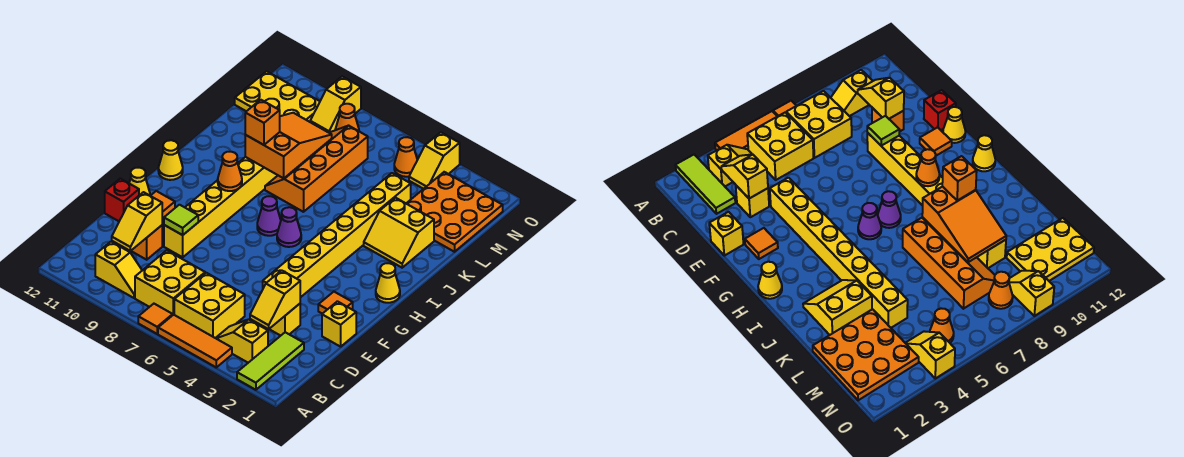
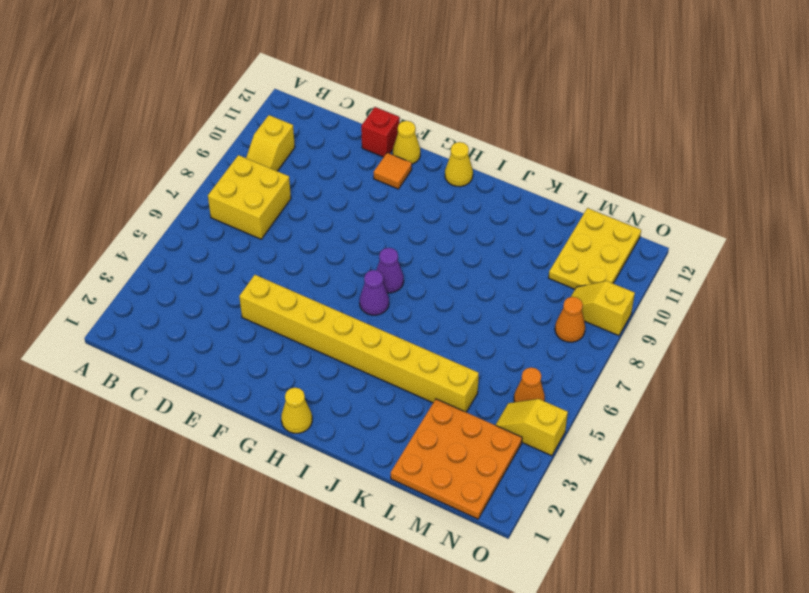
none -> lime 1x3 tile [237,332,304,390]
none -> orange 1x3 tile [158,315,232,367]
none -> orange 1x1 tile [138,304,173,334]
none -> yellow 1x2 slope [216,319,268,363]

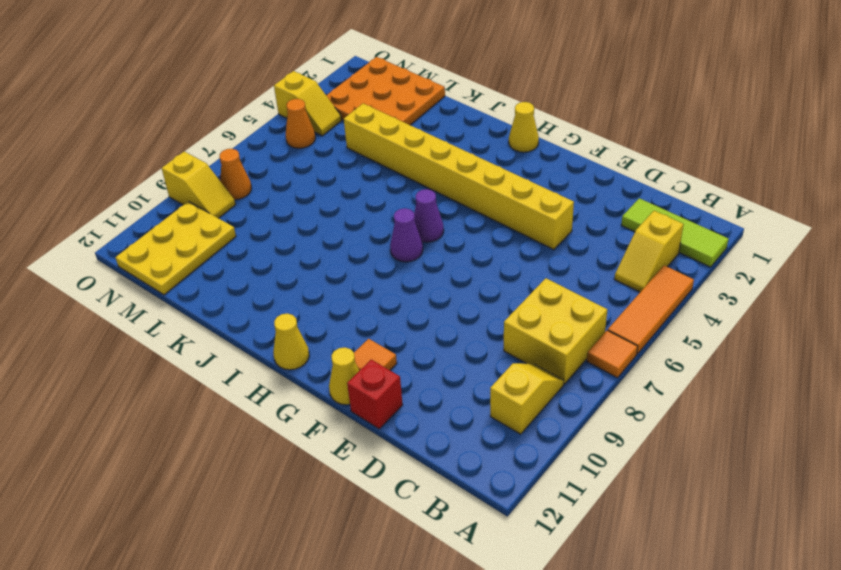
none -> yellow 2x2 brick [174,273,245,338]
none -> yellow 1x1 brick [270,304,300,336]
none -> orange 1x1 brick [131,225,162,260]
none -> yellow 1x1 brick [322,301,356,347]

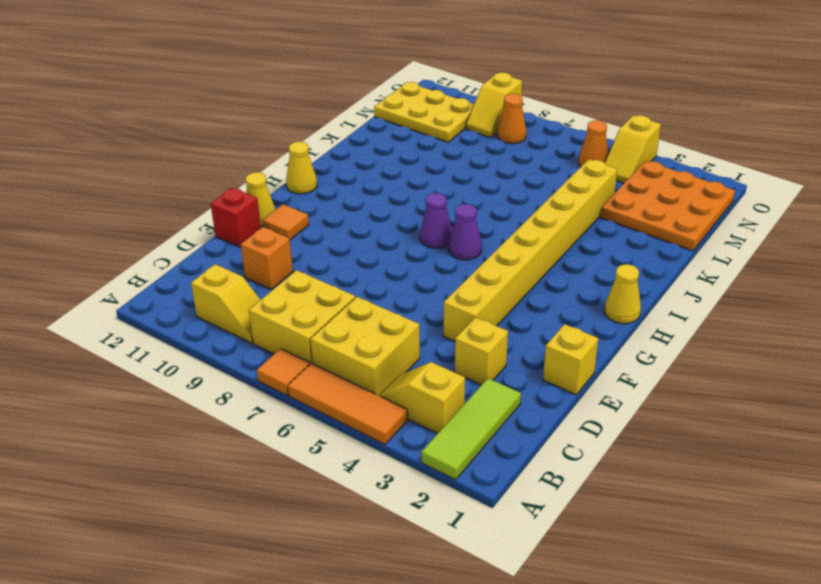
none -> yellow 1x8 brick [164,157,278,257]
none -> orange 1x1 tile [318,292,353,314]
none -> yellow 2x2 slope [364,198,434,268]
none -> orange 2x4 slope [265,126,368,212]

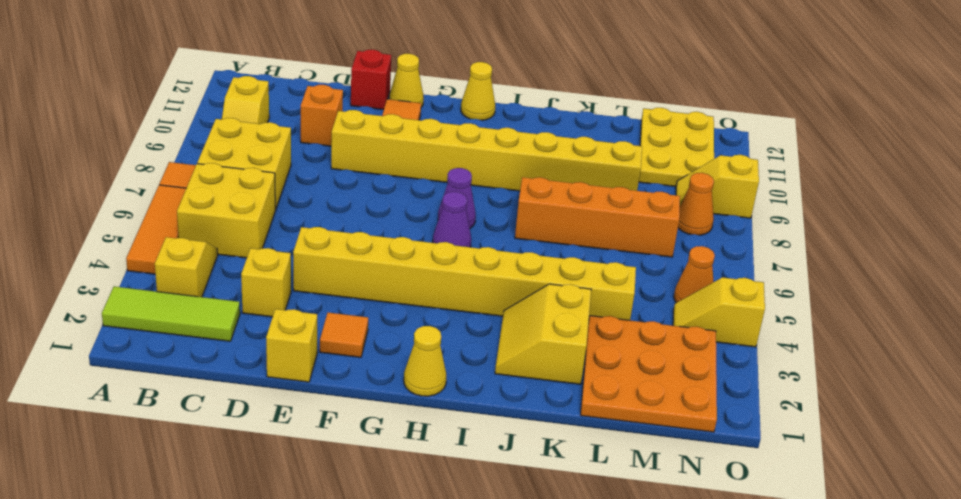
none -> yellow 1x2 slope [250,270,300,329]
none -> yellow 1x2 slope [112,192,162,251]
none -> lime 1x1 tile [164,205,198,235]
none -> orange 1x1 cone [218,152,242,191]

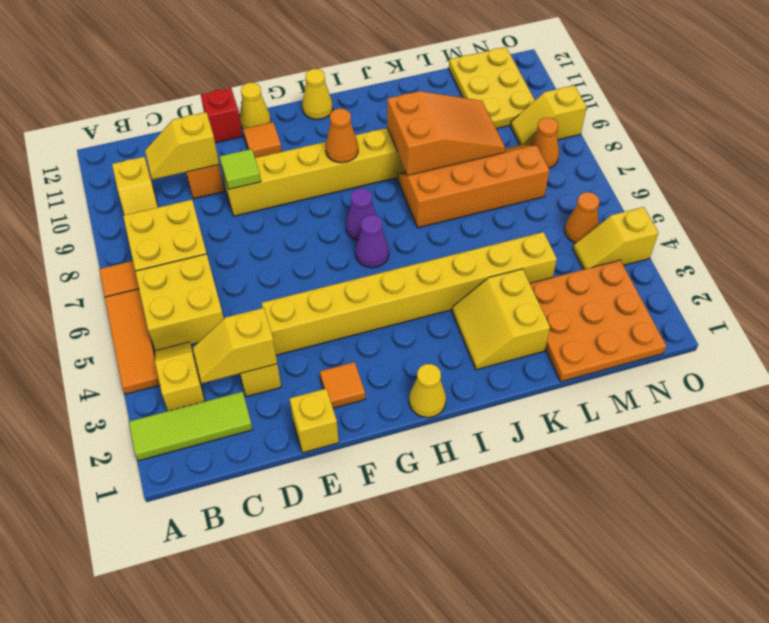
none -> orange 1x1 brick [245,100,280,145]

